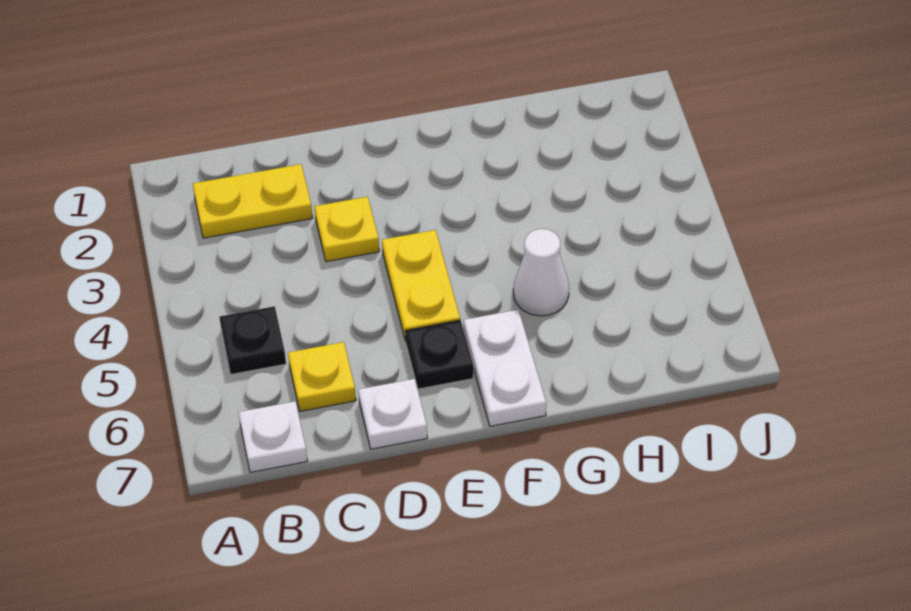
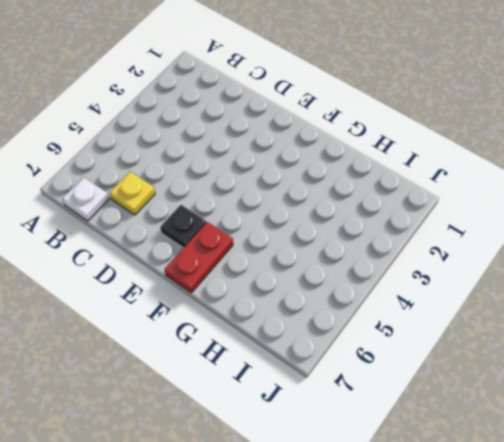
red 1x2 plate [165,222,233,293] -> white 1x2 plate [464,310,546,426]
none -> yellow 1x2 plate [193,164,313,238]
none -> black 1x1 plate [219,306,286,374]

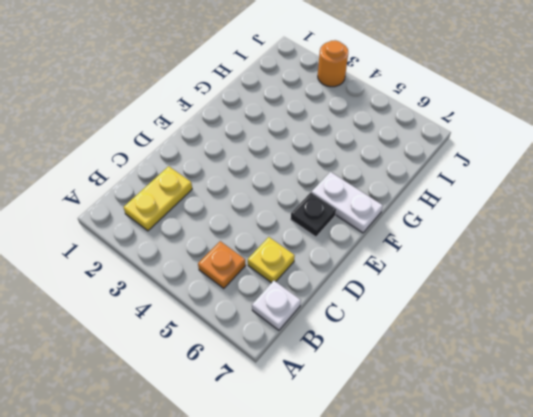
orange 1x1 plate [198,241,246,289] -> black 1x1 plate [219,306,286,374]
orange 1x1 round brick [318,40,348,87] -> none
none -> yellow 1x1 plate [314,197,379,262]
none -> white 1x1 plate [358,379,427,449]

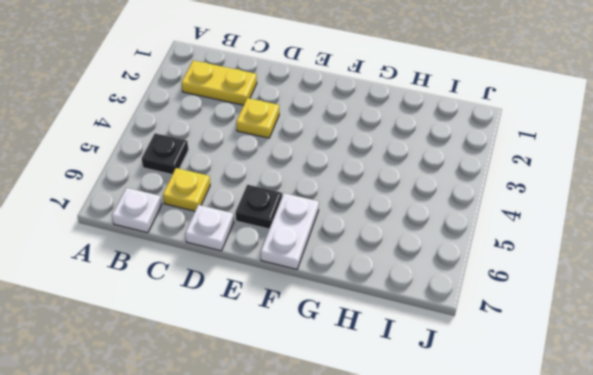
none -> yellow 1x2 plate [382,230,460,342]
none -> white 1x1 cone [513,229,569,316]

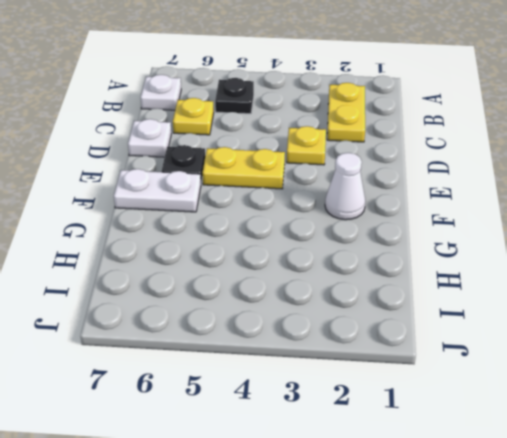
white 1x1 cone [325,153,365,220] -> white 1x1 cone moved to [513,229,569,316]

